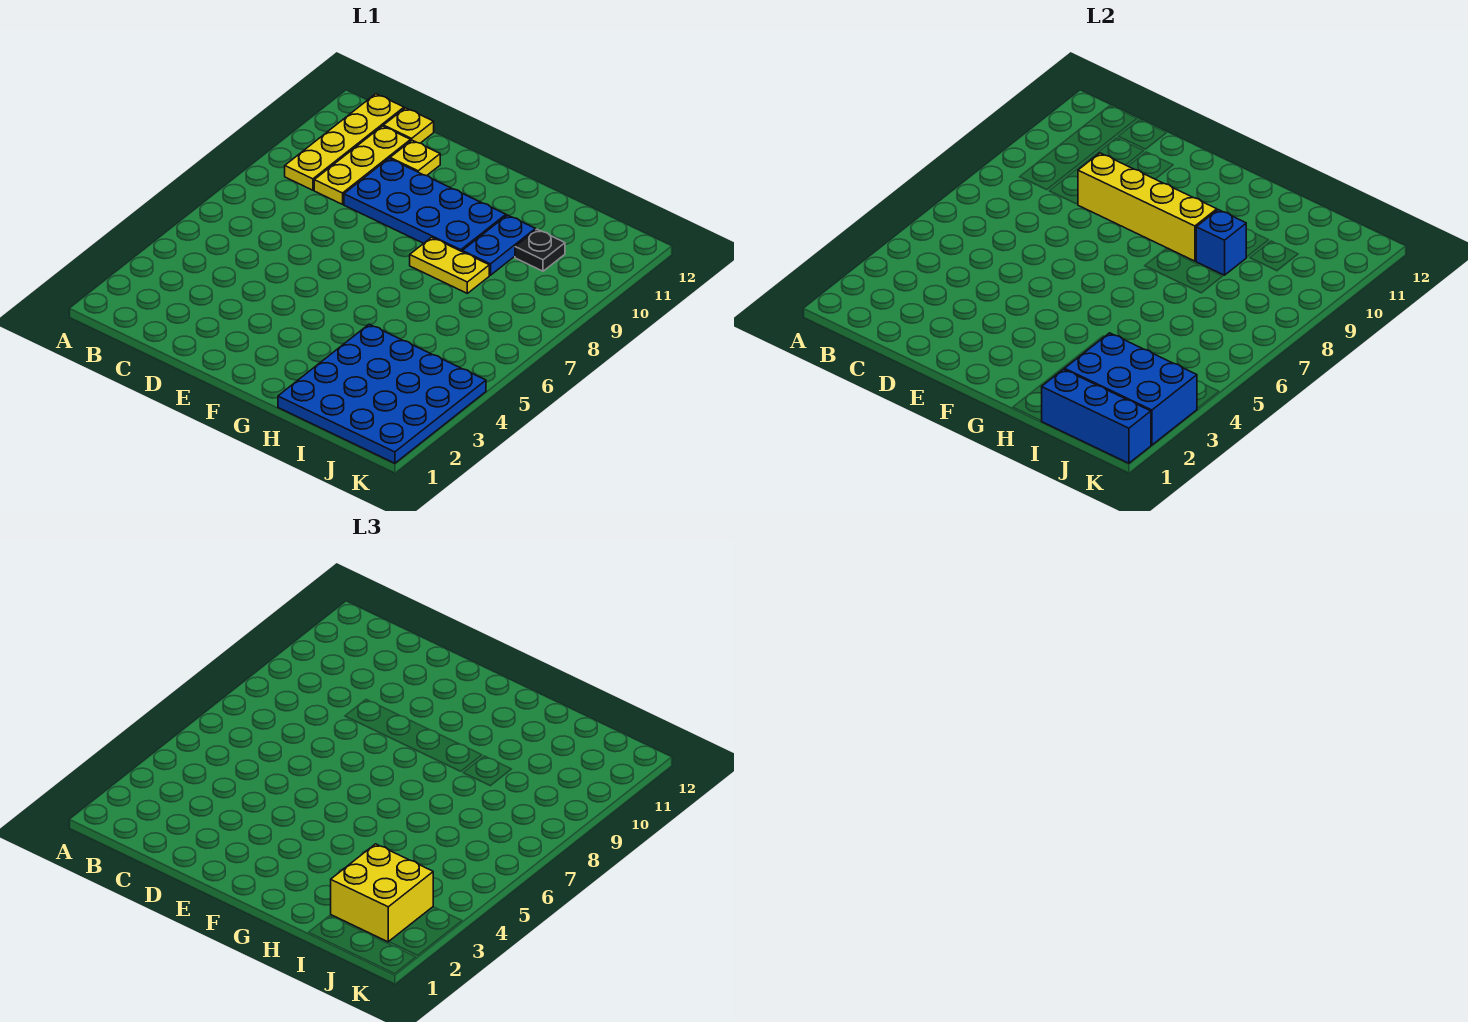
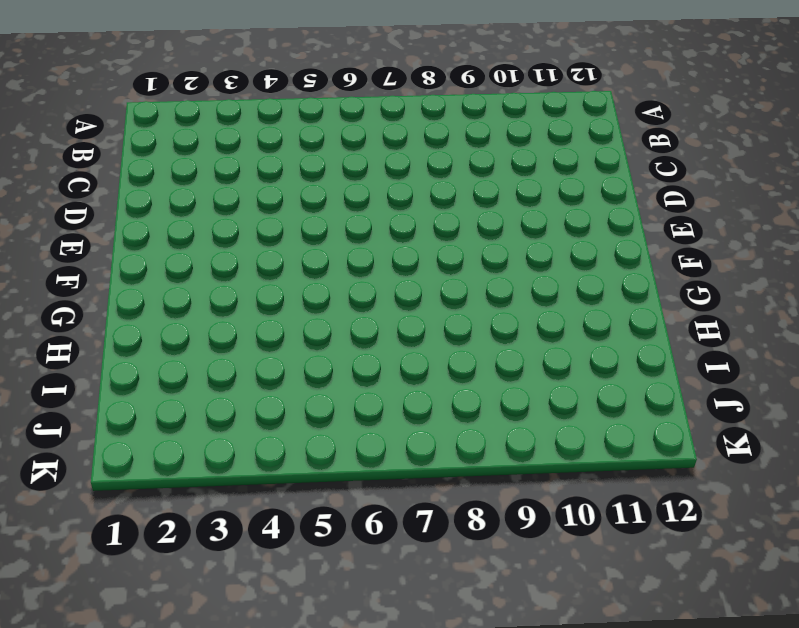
none -> yellow 1x4 plate [285,94,404,190]
none -> yellow 1x3 plate [314,126,411,204]
none -> yellow 1x1 plate [384,108,434,143]

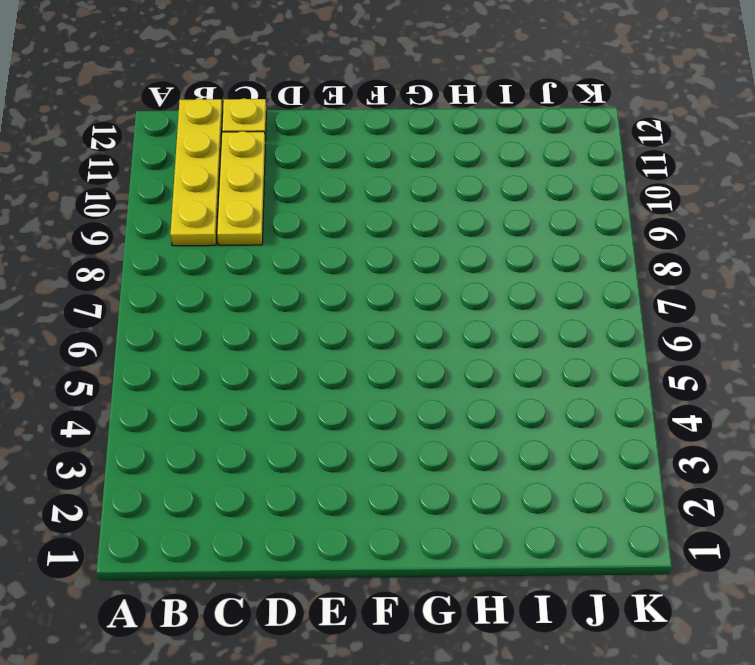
none -> blue 2x4 plate [344,159,506,252]
none -> yellow 1x1 plate [390,140,440,176]
none -> yellow 1x2 plate [410,237,489,293]

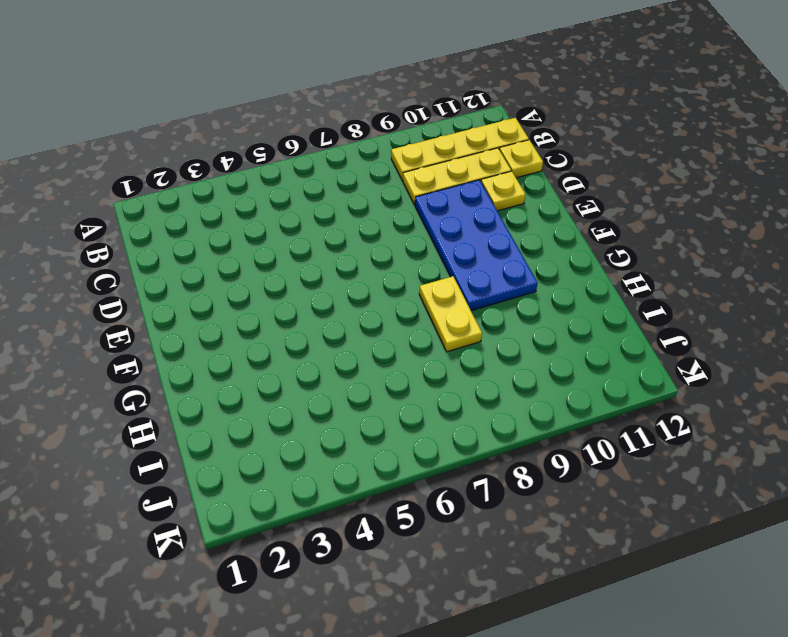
none -> blue 4x4 plate [278,324,486,463]
none -> blue 1x2 plate [462,215,536,275]
none -> black 1x1 plate [515,229,565,271]

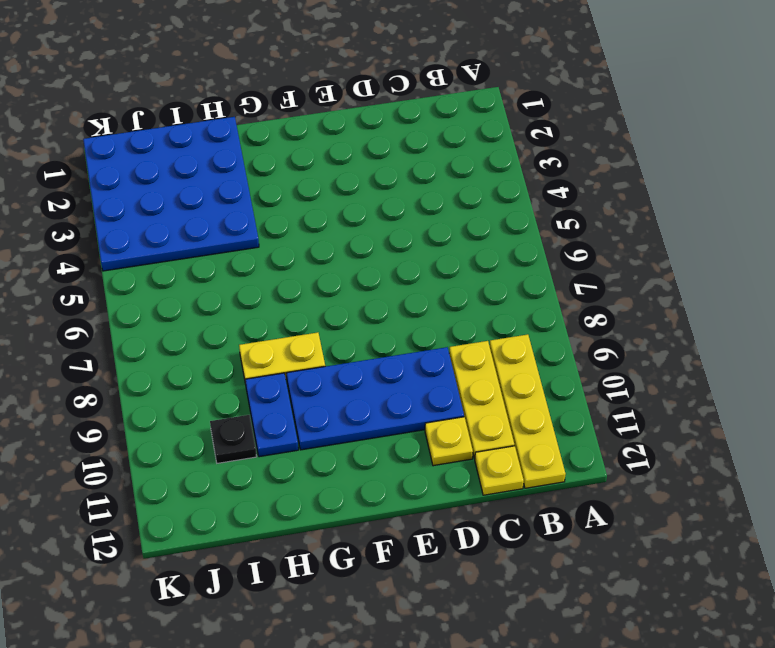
none -> yellow 1x4 brick [1078,153,1217,261]
none -> blue 1x1 brick [1196,210,1246,275]
none -> blue 1x3 brick [1042,369,1151,463]

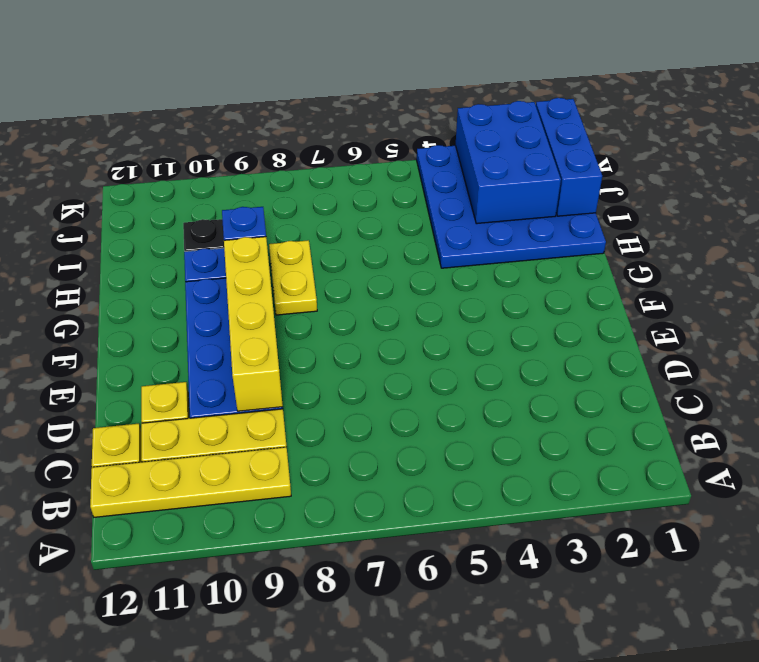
none -> yellow 2x2 brick [331,844,433,942]

